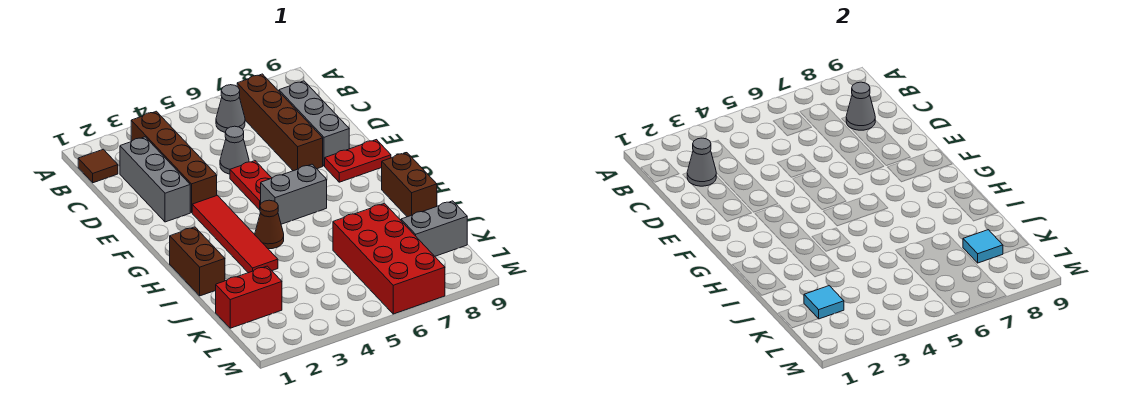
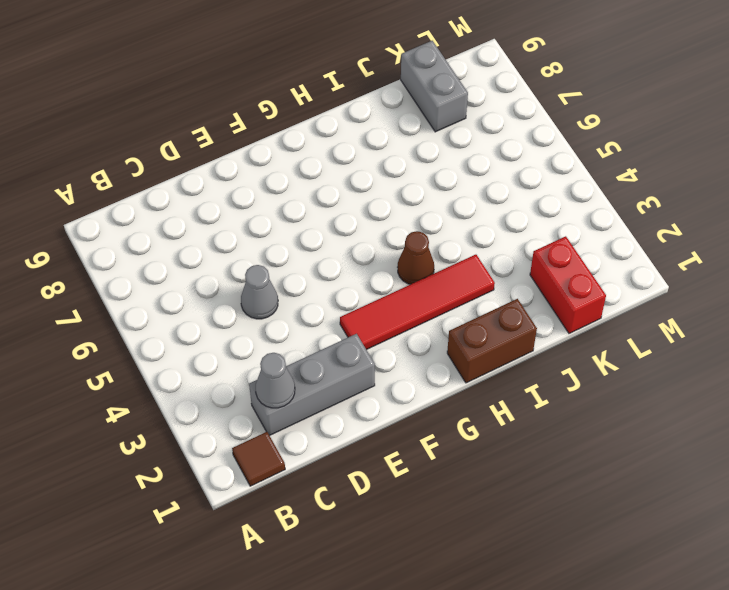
none -> brown 1x4 brick [131,111,217,212]
none -> grey 1x1 cone [216,85,245,132]
none -> brown 1x4 brick [237,74,323,171]

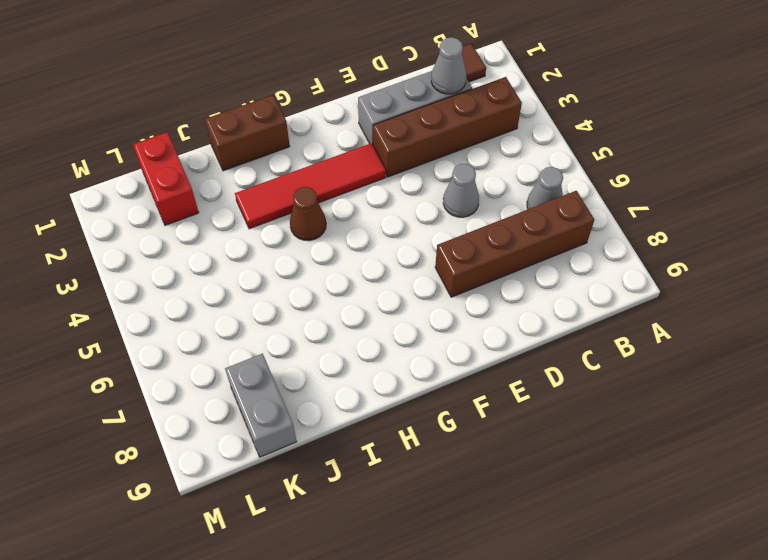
none -> grey 1x3 brick [279,81,349,166]
none -> red 1x2 plate [230,161,272,210]
none -> red 1x2 plate [325,140,391,182]

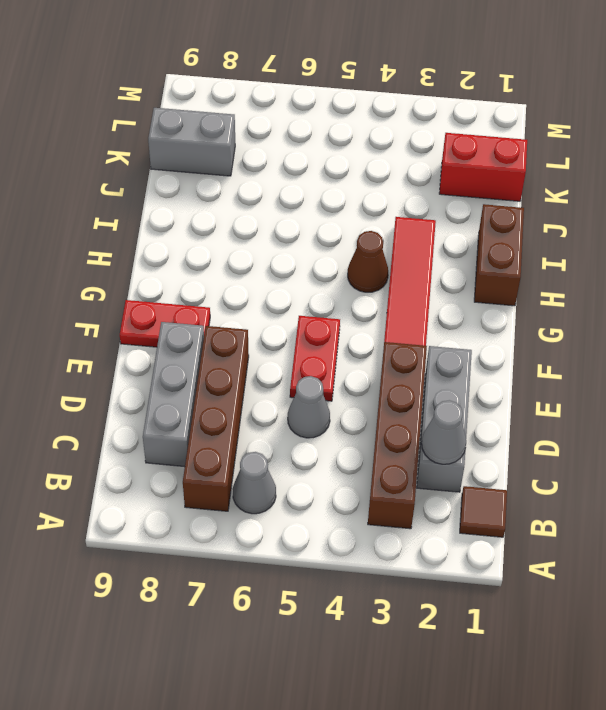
none -> grey 1x2 brick [261,164,327,224]
none -> brown 1x2 brick [382,153,437,217]
none -> red 2x4 brick [333,203,445,314]

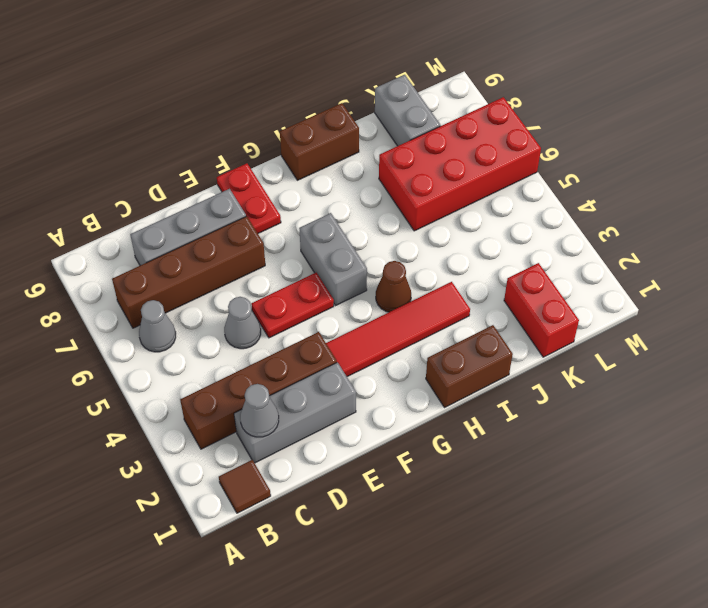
none -> grey 1x1 cone [846,82,875,130]
none -> cyan 1x1 tile [804,286,844,319]
none -> cyan 1x1 tile [963,230,1003,263]

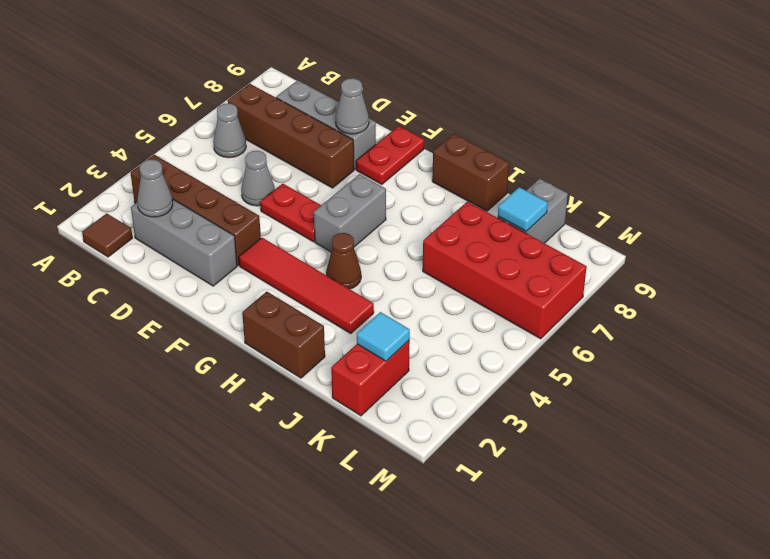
grey 1x1 cone [336,78,369,134] -> grey 1x1 cone moved to [846,82,875,130]

